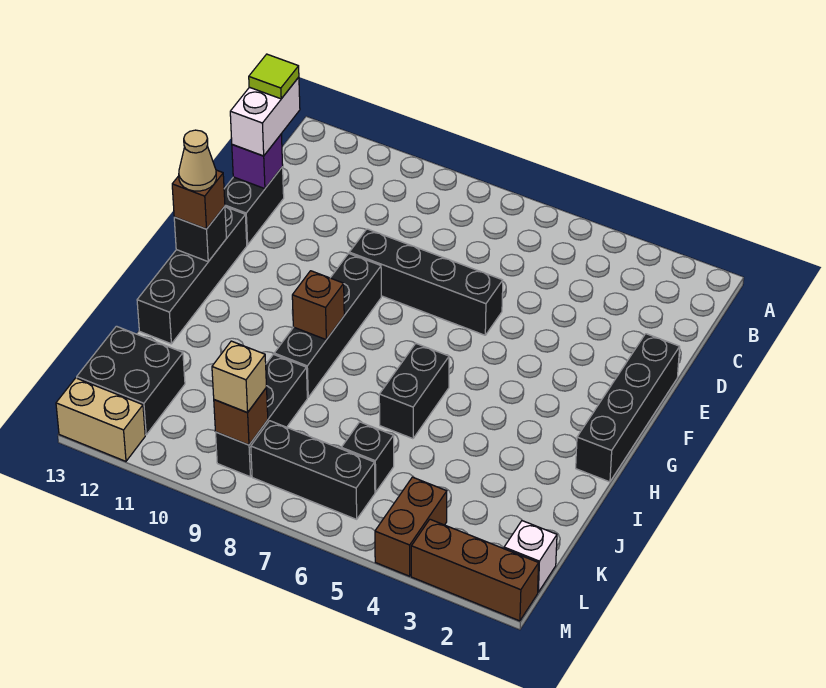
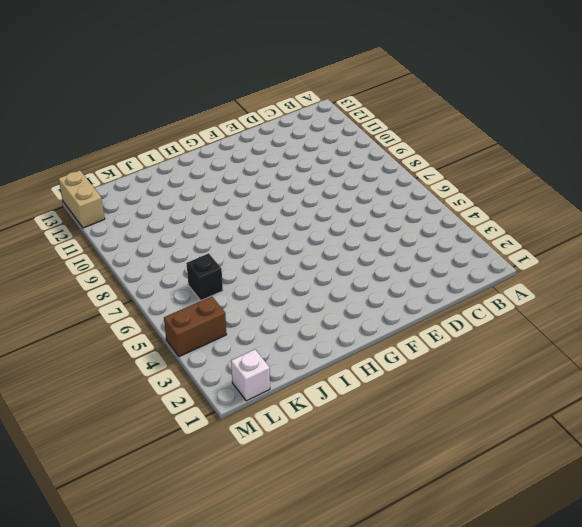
none -> black 1x2 brick [224,167,284,245]
none -> black 1x4 brick [576,334,680,482]
none -> black 1x4 brick [349,229,503,335]

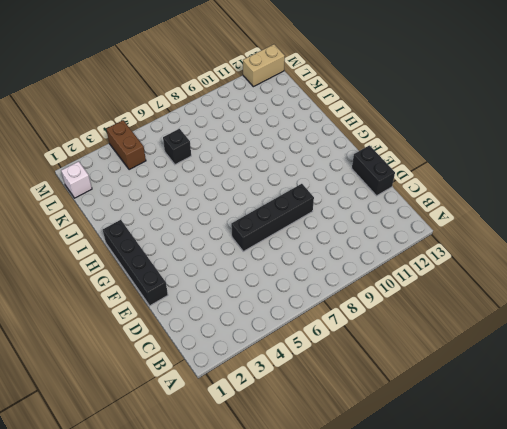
none -> black 1x4 brick [274,254,381,397]
none -> black 1x4 brick [137,207,247,344]
none -> black 1x2 brick [379,343,449,439]

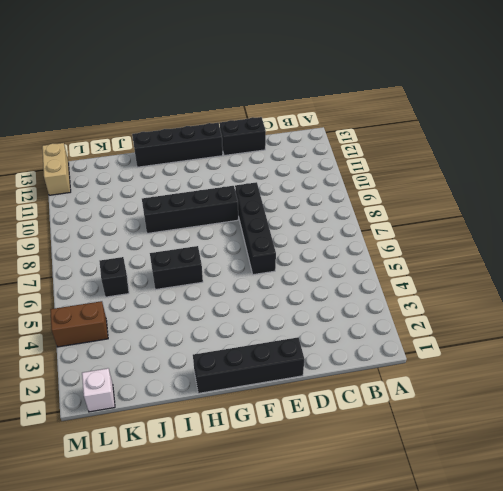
none -> black 1x3 brick [216,355,307,477]
none -> black 2x2 brick [77,326,185,435]
none -> black 1x3 brick [251,421,375,519]

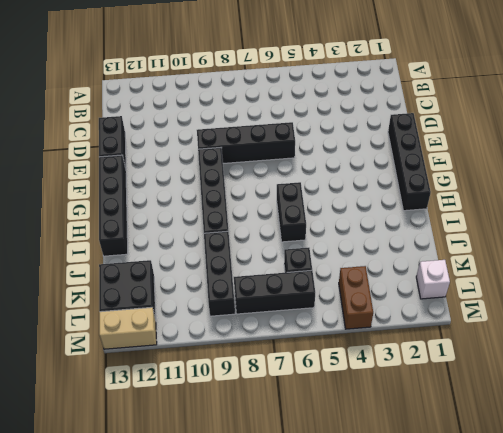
none -> brown 1x3 brick [411,519,539,621]
none -> purple 1x1 brick [232,134,283,189]
none -> black 1x1 brick [174,206,226,261]

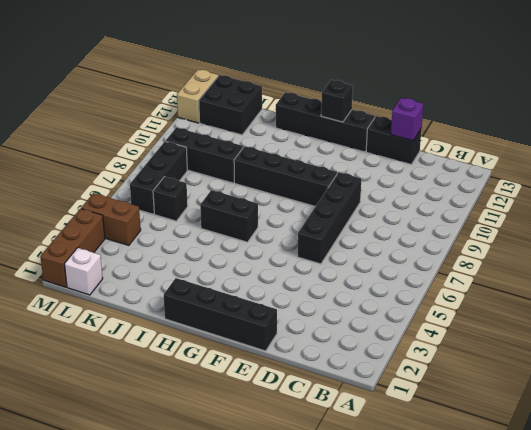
none -> brown 1x1 brick [292,271,344,340]
none -> brown 1x1 brick [214,388,268,445]
none -> white 1x2 brick [230,77,300,156]

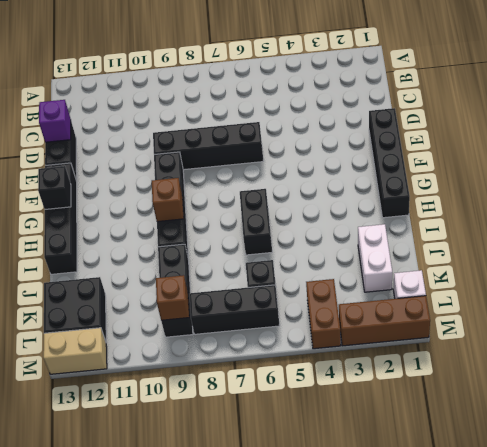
white 1x2 brick [358,224,392,292] -> white 1x2 brick moved to [230,77,300,156]
none -> brown 1x1 brick [172,170,225,229]
none -> tan 1x1 brick [212,341,266,413]
none -> lime 1x1 tile [249,54,299,99]

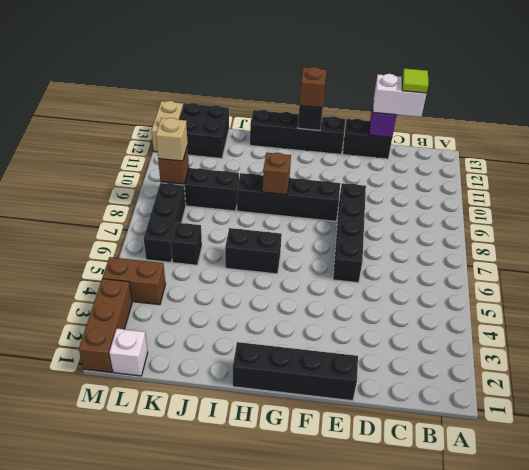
none -> tan 1x1 cone [179,130,216,191]

